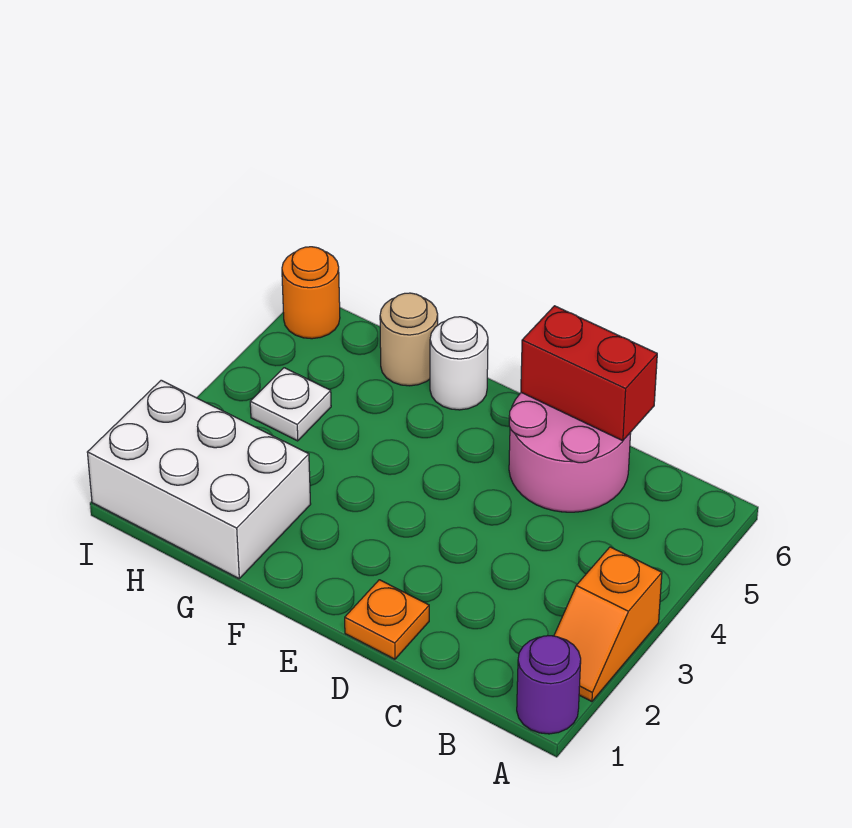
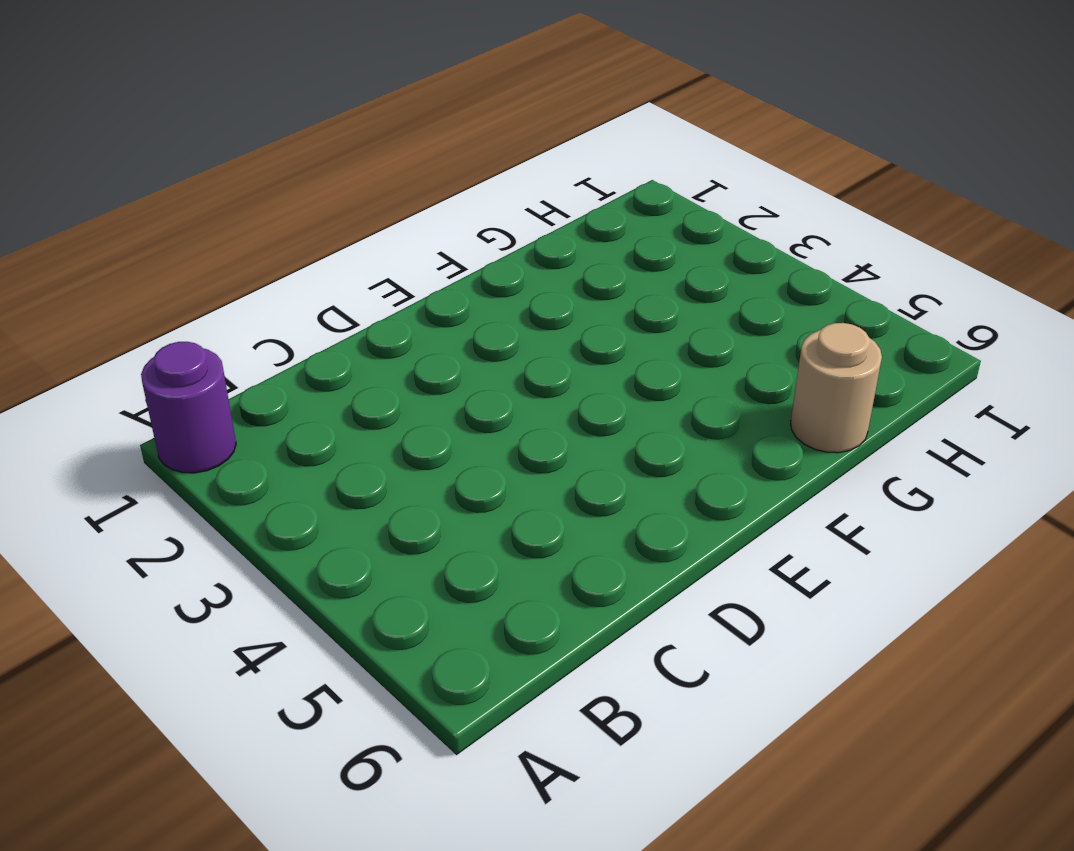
none -> orange 1x2 slope [554,547,662,702]
none -> pink 2x2 round brick [509,393,631,512]

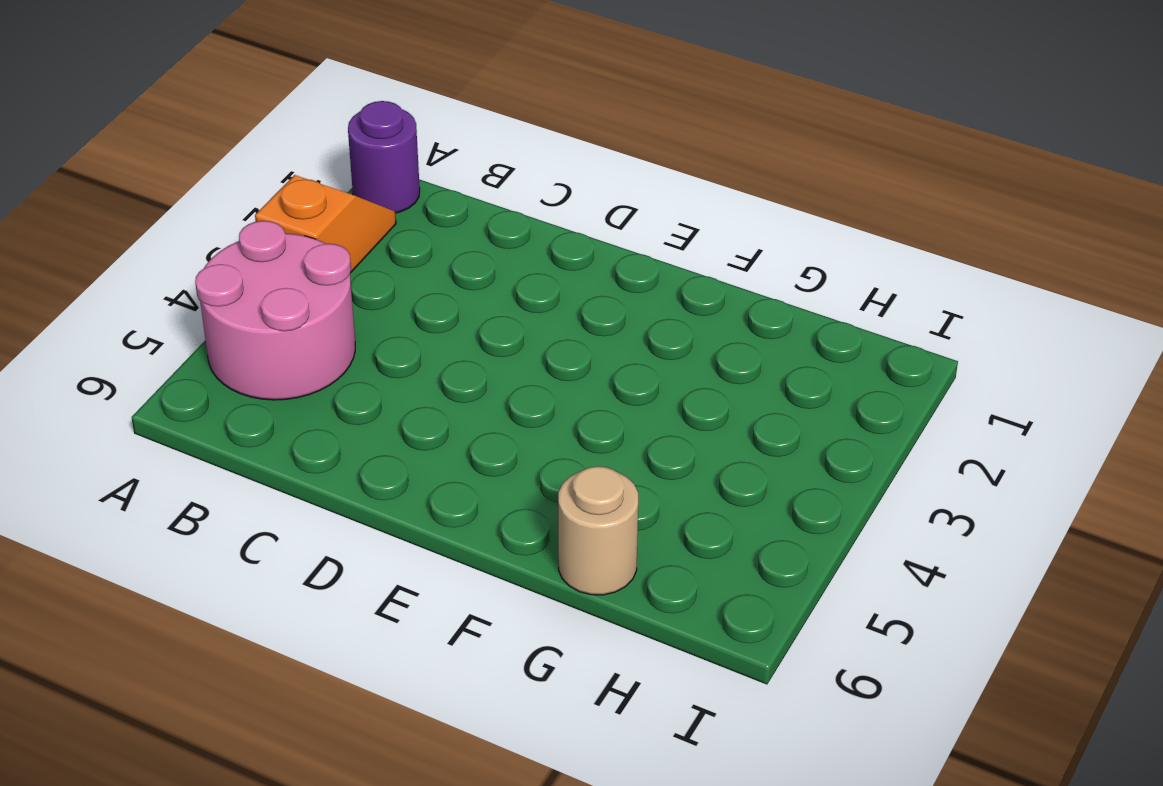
pink 2x2 round brick [195,221,355,400] -> pink 2x2 round brick moved to [509,393,631,512]
none -> orange 1x1 plate [345,580,429,659]
none -> white 1x1 round brick [430,317,488,410]

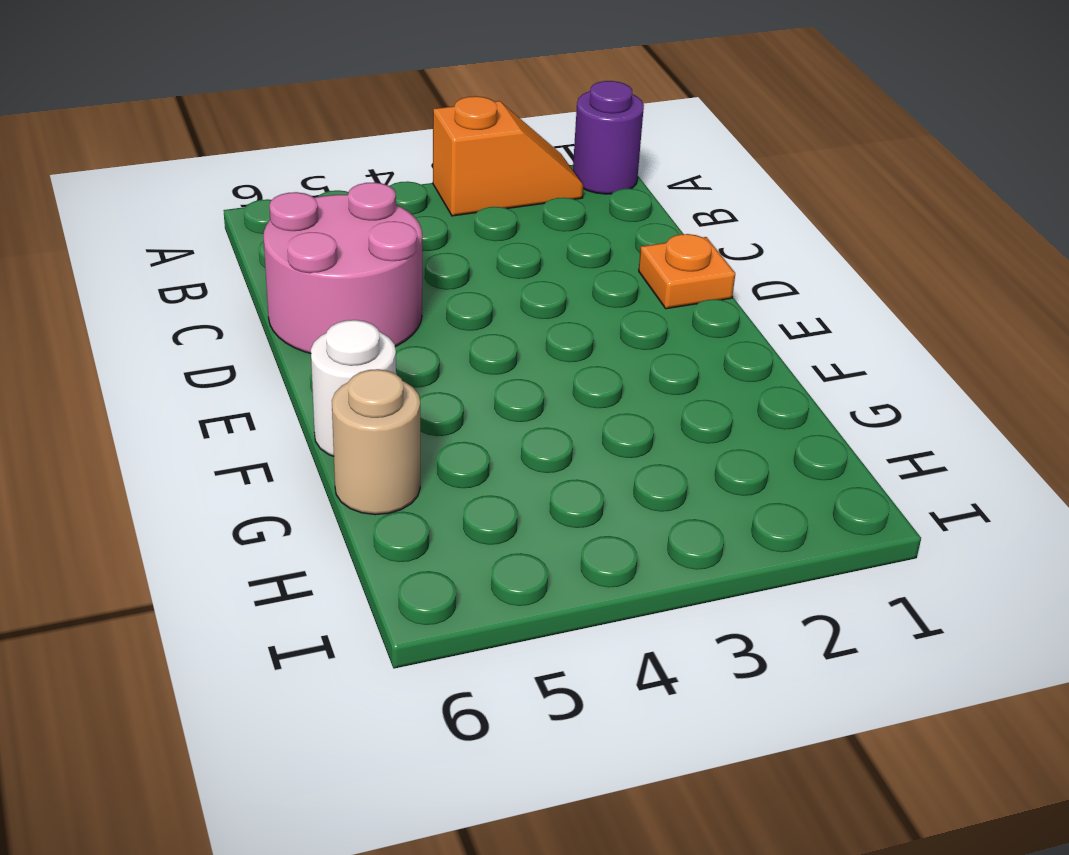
none -> white 2x3 brick [87,380,311,578]
none -> white 1x1 plate [250,368,331,441]

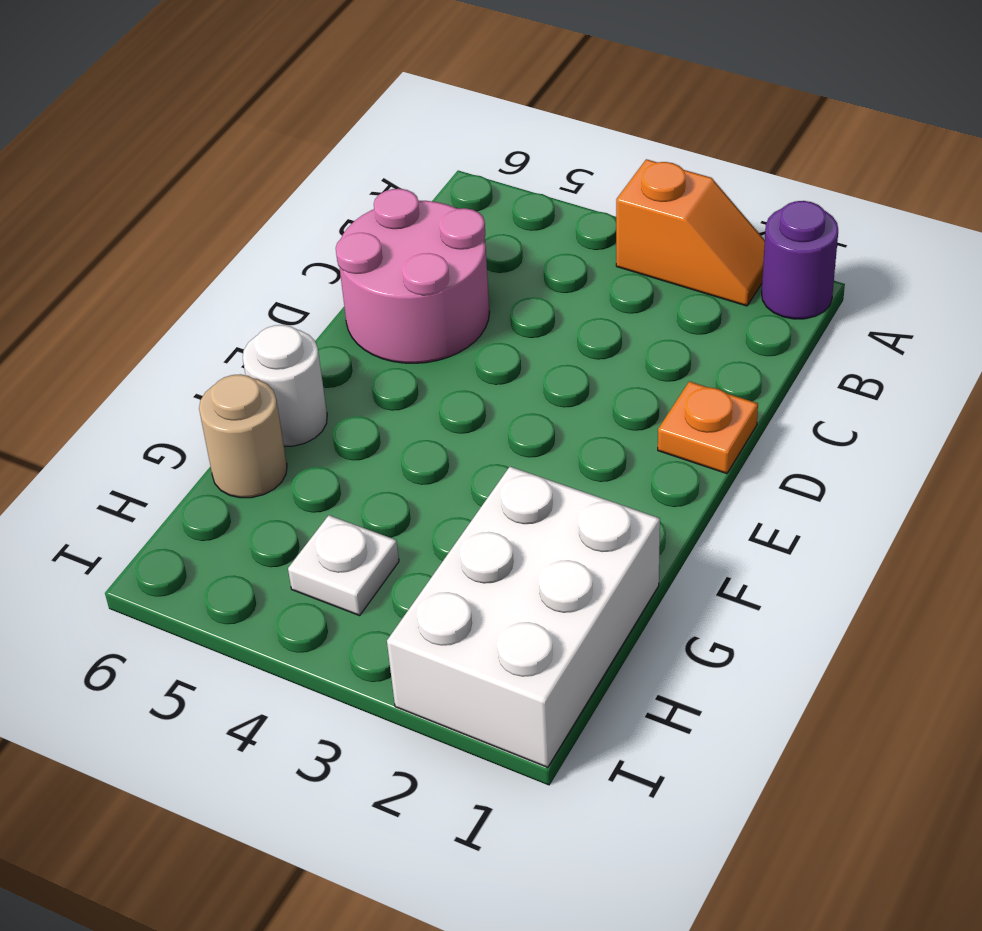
none -> orange 1x1 round brick [282,247,340,339]
none -> red 1x2 brick [521,306,657,441]

